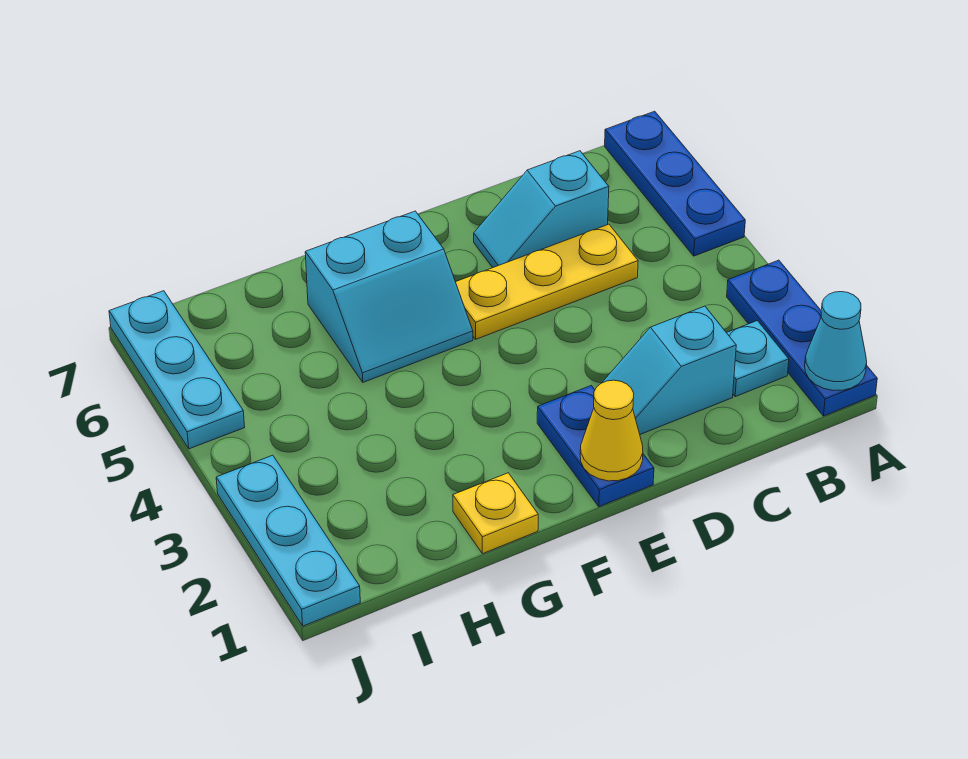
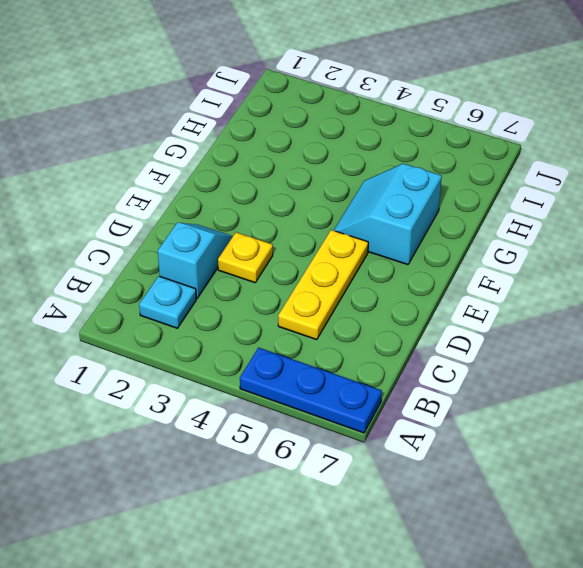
yellow 1x1 plate [218,232,273,283] -> yellow 1x1 plate moved to [453,473,538,554]
none -> blue 1x3 plate [727,260,877,416]
none -> cyan 1x2 slope [474,151,609,267]
none -> blue 1x2 plate [537,385,654,507]

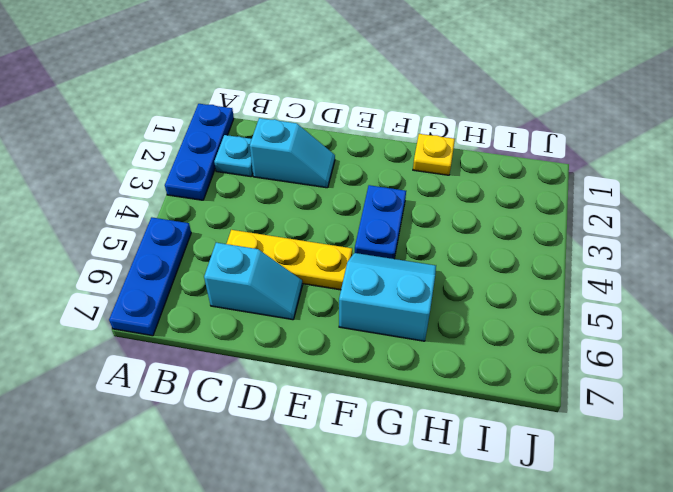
blue 1x2 plate [355,185,406,259] -> blue 1x2 plate moved to [537,385,654,507]
none -> cyan 1x3 plate [216,455,360,626]
none -> cyan 1x3 plate [109,291,245,449]
none -> cyan 1x1 cone [805,292,867,391]

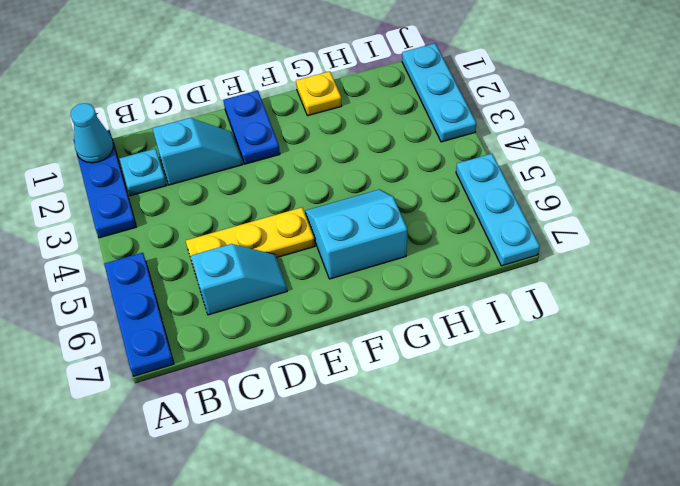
none -> yellow 1x1 cone [580,380,643,481]

